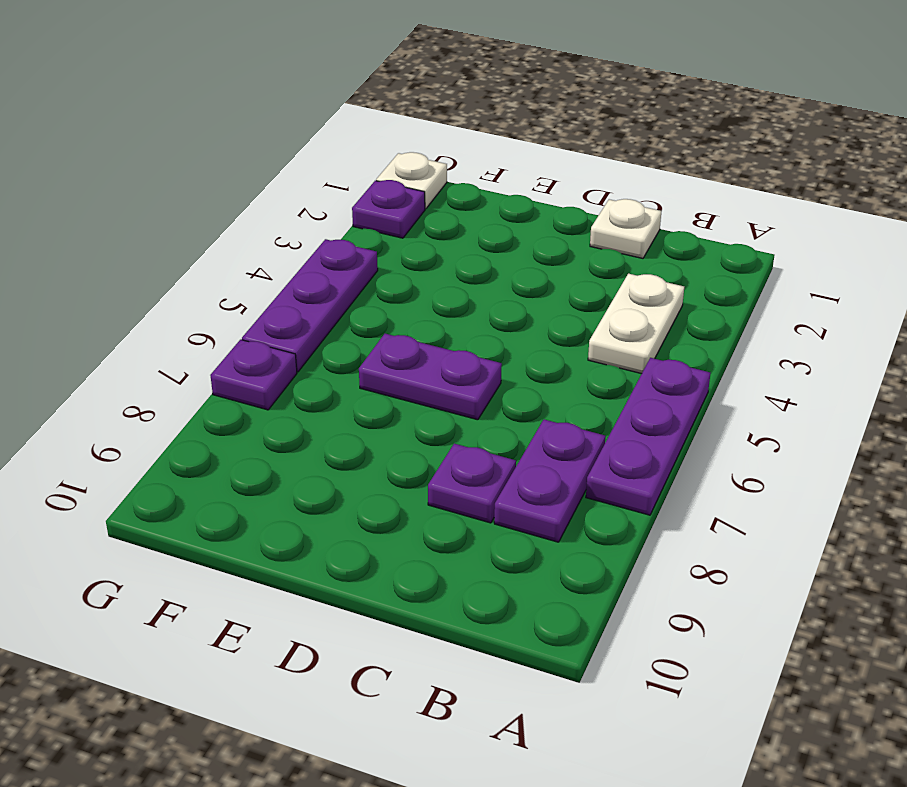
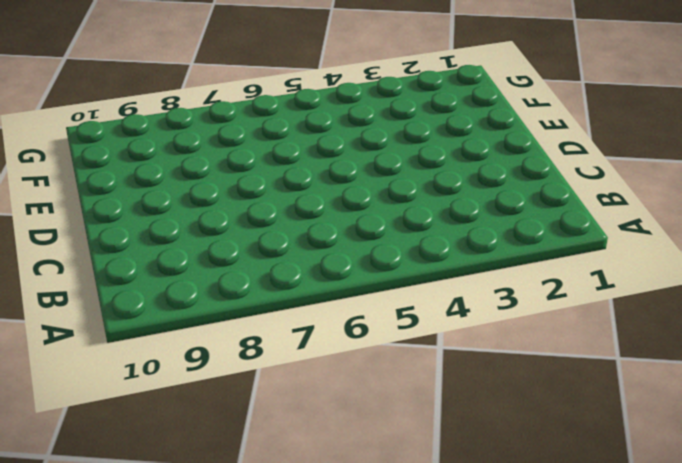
none -> purple 1x3 plate [586,358,711,515]
none -> white 1x2 plate [588,274,684,374]

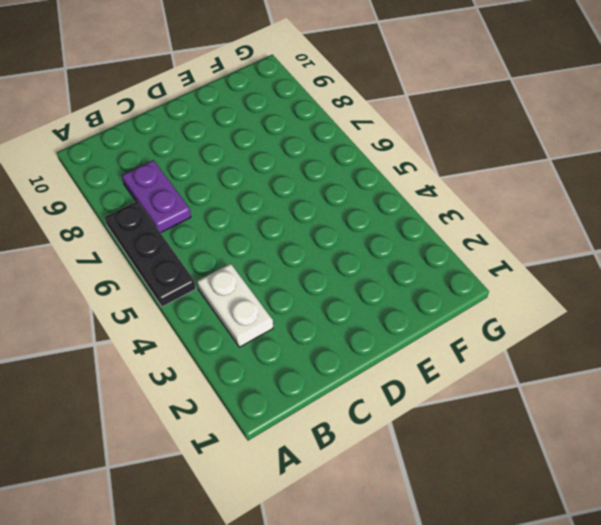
black 1x3 plate [105,201,196,307] -> purple 1x3 plate [586,358,711,515]
none -> white 1x1 plate [590,199,661,258]
none -> purple 1x1 plate [428,444,516,523]

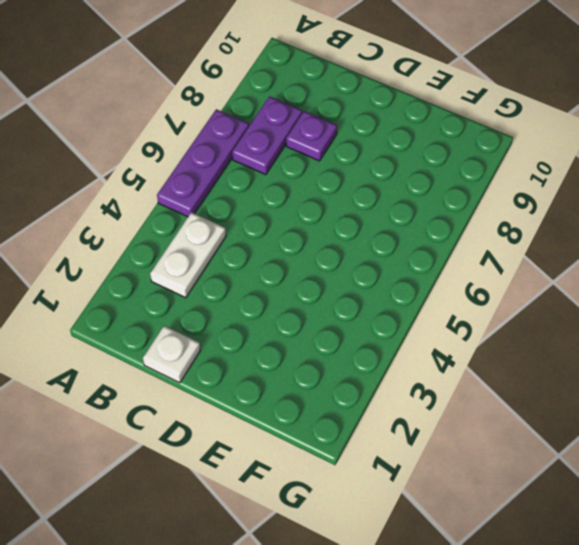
none -> purple 1x2 plate [359,334,502,420]
none -> white 1x1 plate [376,152,447,209]

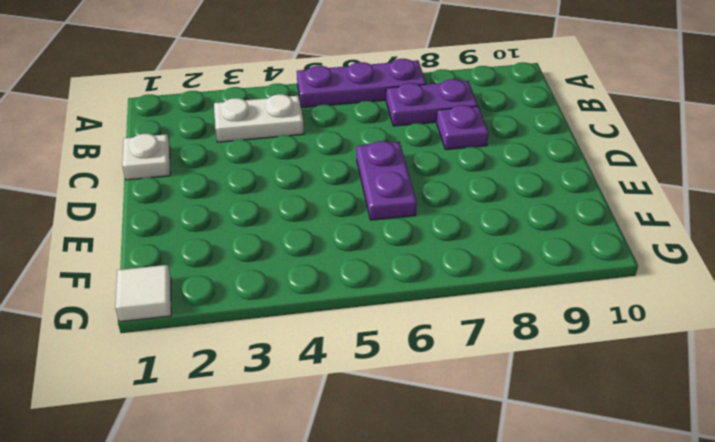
white 1x1 tile [115,265,171,322] -> white 1x1 plate [376,152,447,209]
none -> purple 1x1 plate [352,180,425,238]
none -> purple 1x3 plate [242,239,378,372]

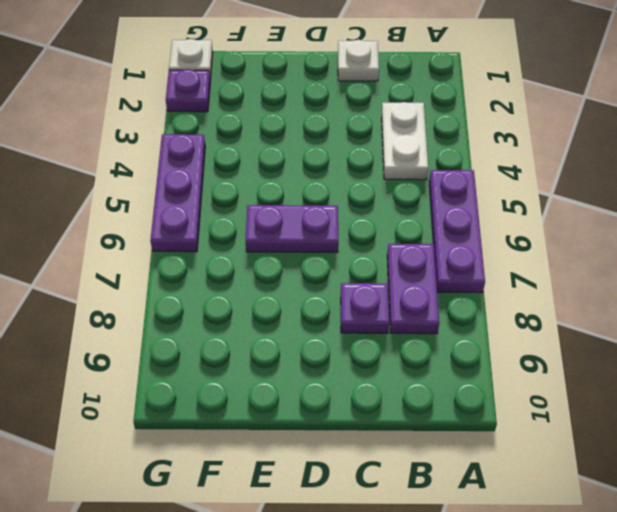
none -> purple 1x1 plate [210,340,297,410]

